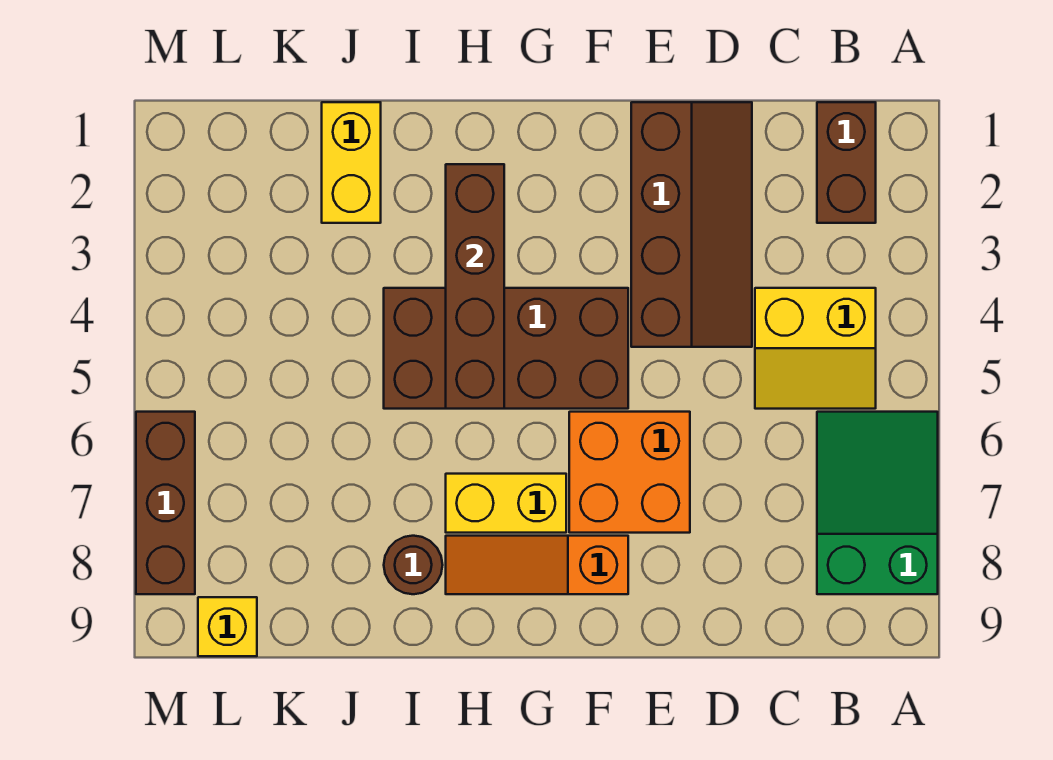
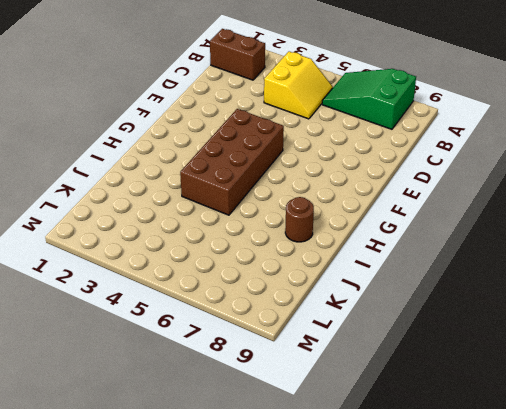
none -> brown 2x4 slope [631,102,752,347]
none -> orange 2x2 brick [569,412,690,533]
none -> orange 1x3 slope [446,536,628,594]

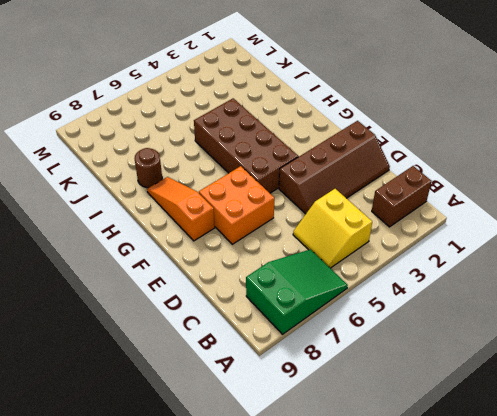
none -> yellow 1x2 brick [446,474,566,533]
none -> yellow 1x2 brick [322,102,381,223]
none -> yellow 1x1 brick [198,597,257,656]

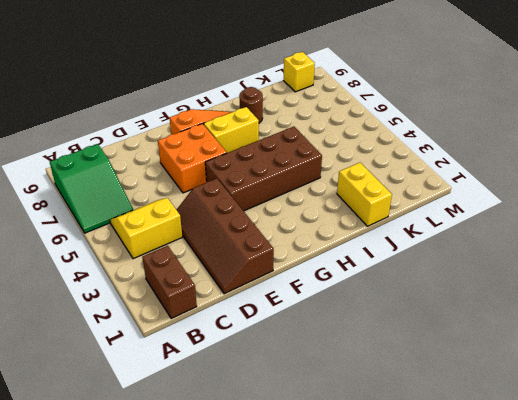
none -> brown 1x3 brick [136,412,195,594]
none -> brown 1x4 brick [446,164,504,409]

